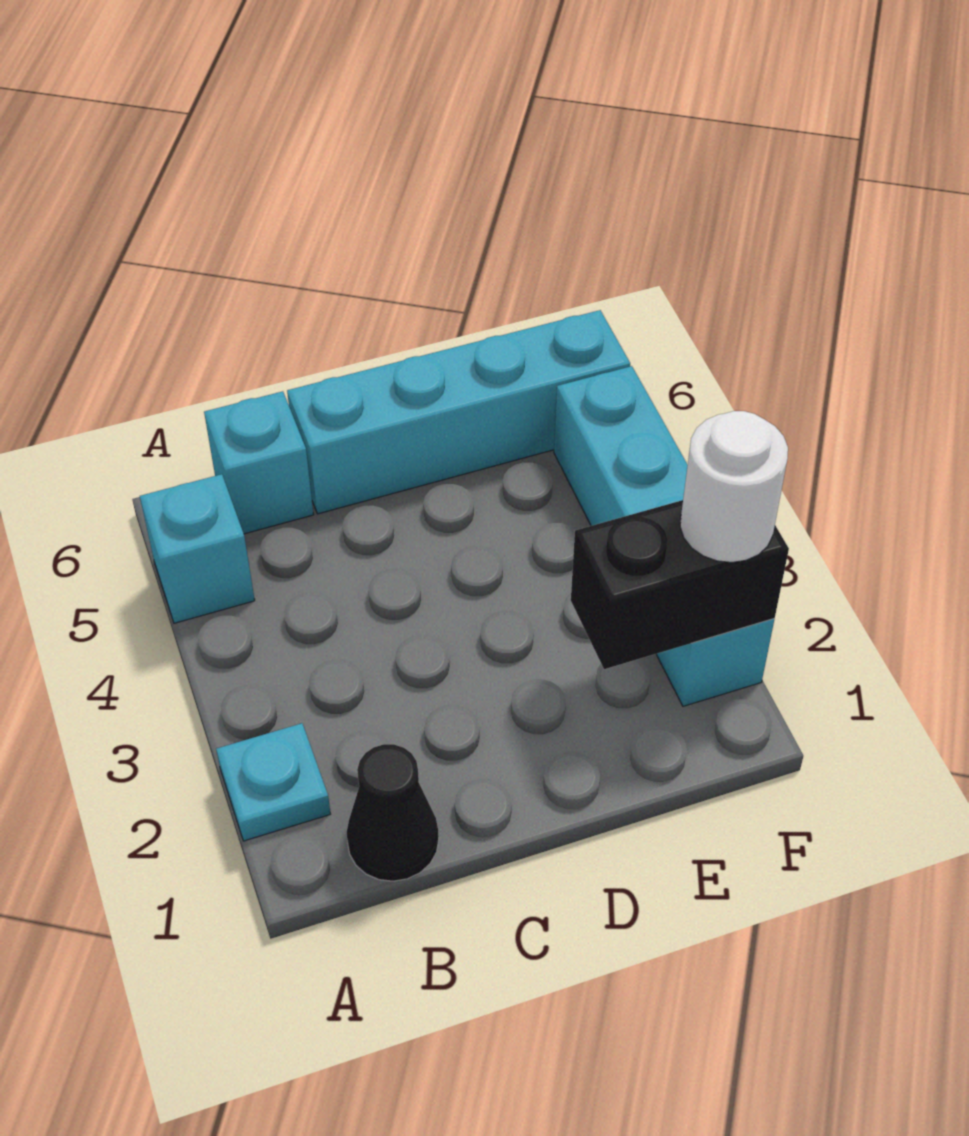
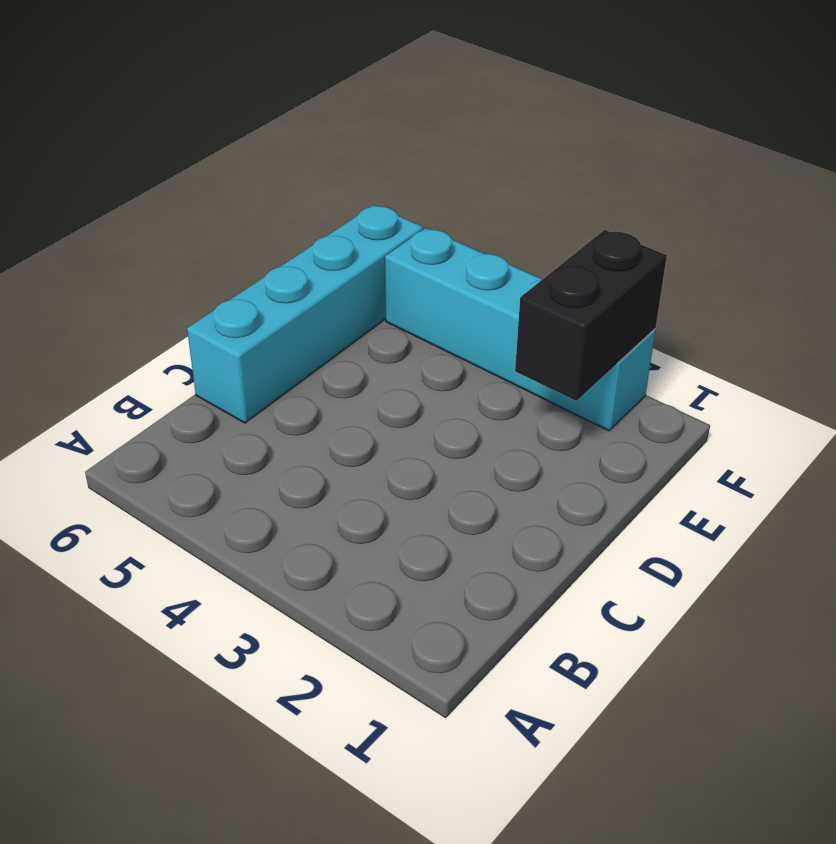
none -> cyan 1x1 plate [216,723,330,841]
none -> cyan 1x1 brick [140,474,255,623]

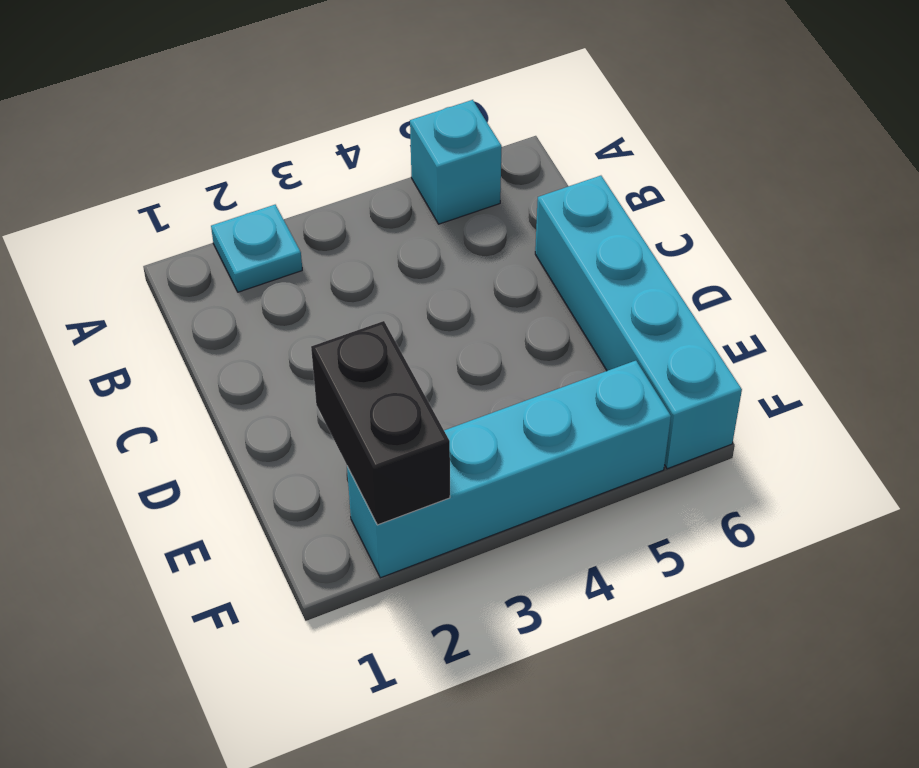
none -> black 1x1 cone [347,744,439,881]
none -> cyan 1x1 brick [204,391,313,534]

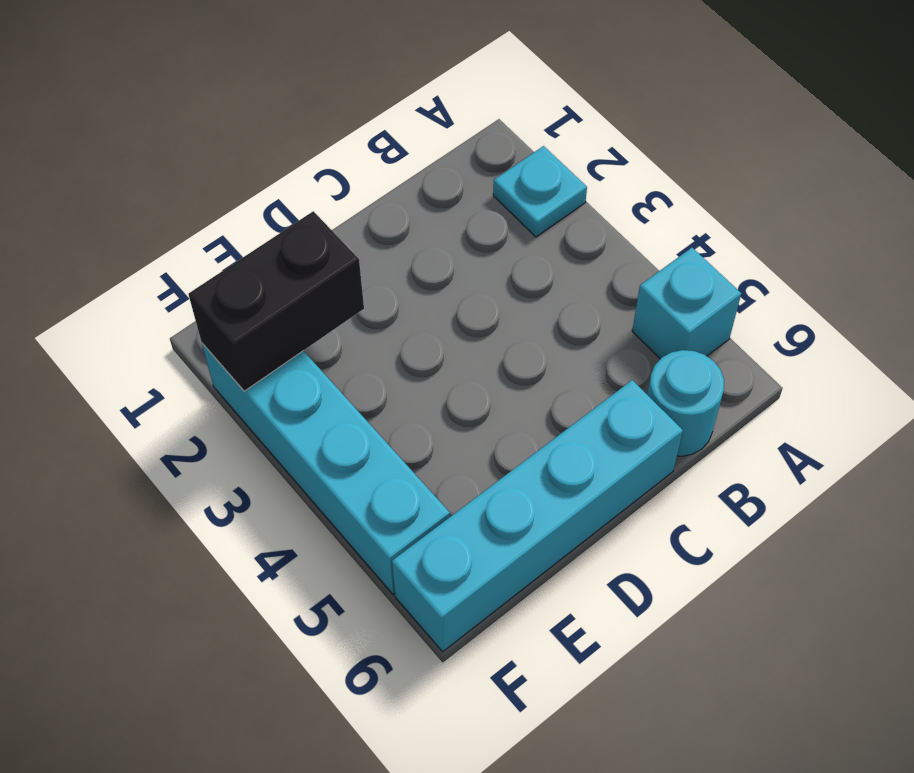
cyan 1x1 round brick [647,350,724,456] -> cyan 1x1 brick [204,391,313,534]
none -> black 1x1 cone [347,744,439,881]
none -> white 1x1 round brick [680,411,788,562]

